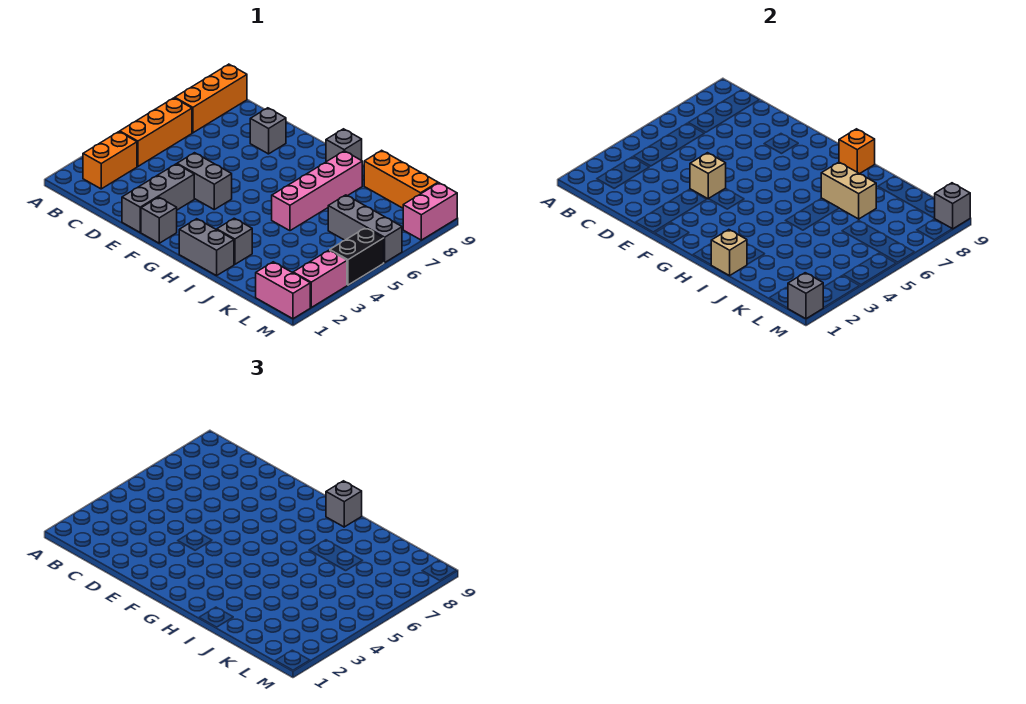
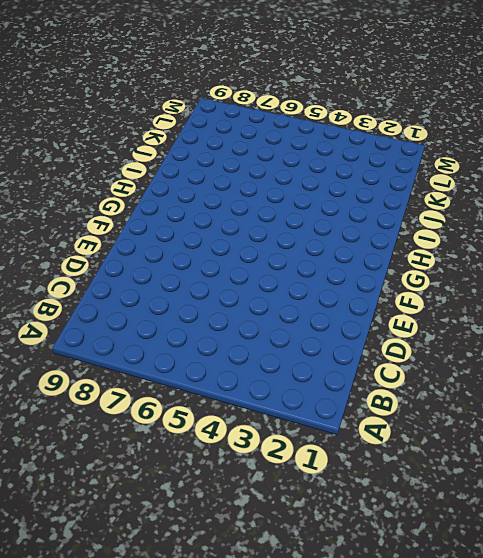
none -> orange 1x2 brick [83,132,137,189]
none -> orange 1x3 brick [120,98,192,166]
none -> orange 1x3 brick [175,64,247,133]

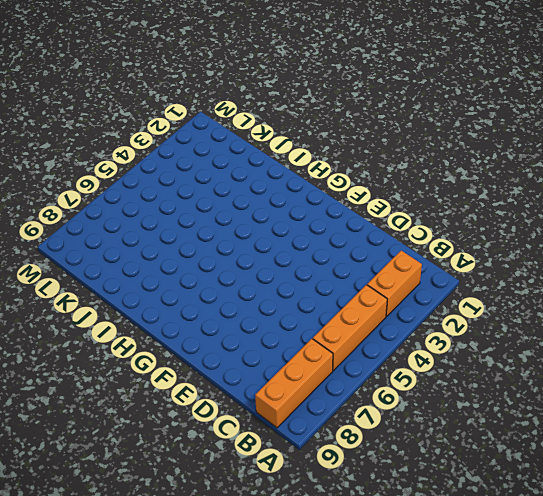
none -> grey 1x3 brick [122,164,194,232]
none -> grey 1x2 brick [177,153,232,209]
none -> grey 1x1 brick [250,108,286,154]

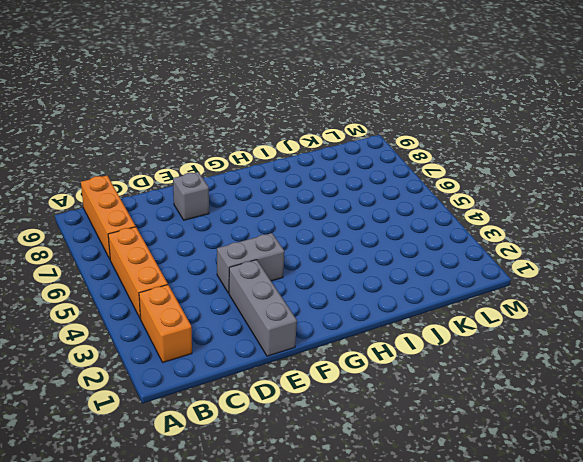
none -> grey 1x1 brick [141,197,177,243]
none -> grey 1x2 brick [179,219,234,276]
none -> grey 1x1 brick [326,129,362,162]

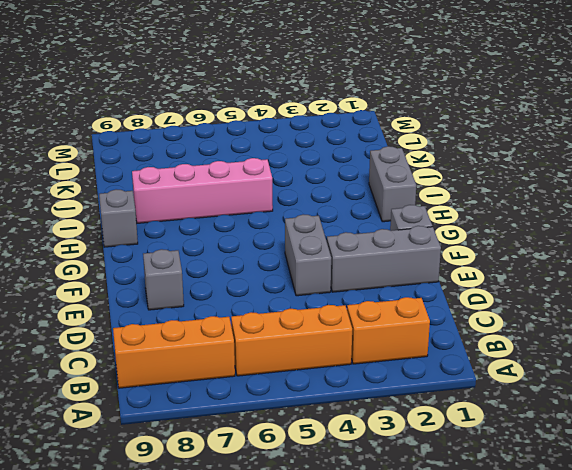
none -> grey 1x1 brick [217,218,252,264]
none -> orange 1x3 brick [364,150,438,208]
none -> grey 1x3 brick [328,195,402,262]

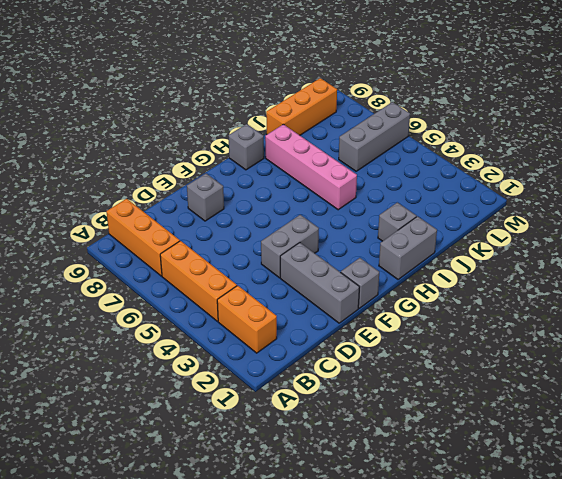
none -> pink 1x2 brick [256,262,310,319]
none -> pink 1x2 brick [293,250,347,307]
none -> black 1x2 brick [330,228,384,285]

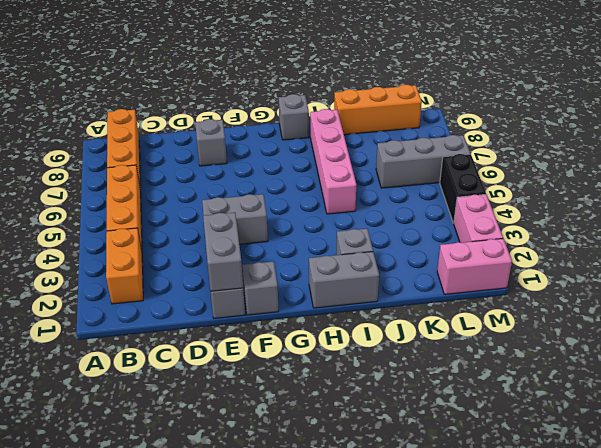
grey 1x2 brick [203,212,243,291] -> none
none -> pink 1x2 brick [403,183,457,240]
none -> tan 1x1 brick [690,153,726,199]
none -> orange 1x1 brick [839,129,875,174]

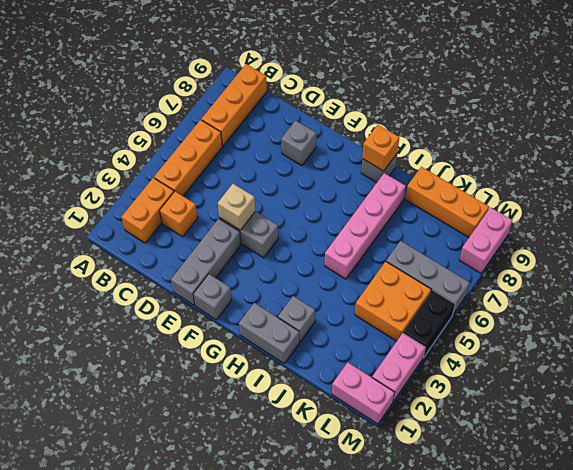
orange 1x1 brick [160,191,198,237] -> none
orange 2x2 brick [355,261,431,341] -> none
none -> tan 1x1 brick [711,230,747,276]
none -> tan 1x2 brick [821,162,876,219]
none -> grey 1x1 brick [788,273,823,319]

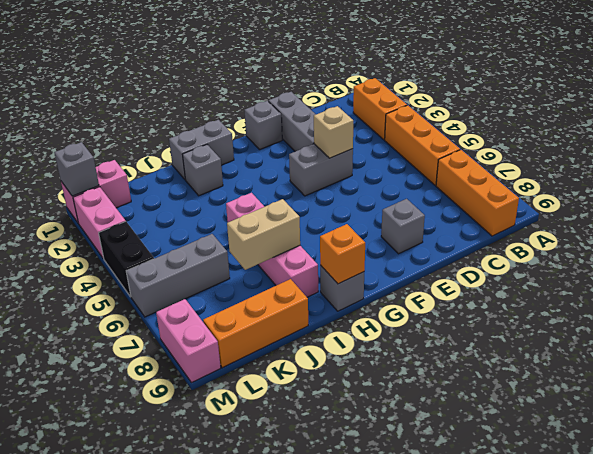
none -> tan 1x1 brick [711,230,747,276]
none -> grey 1x1 brick [935,183,970,229]
none -> grey 1x1 brick [326,481,362,527]

